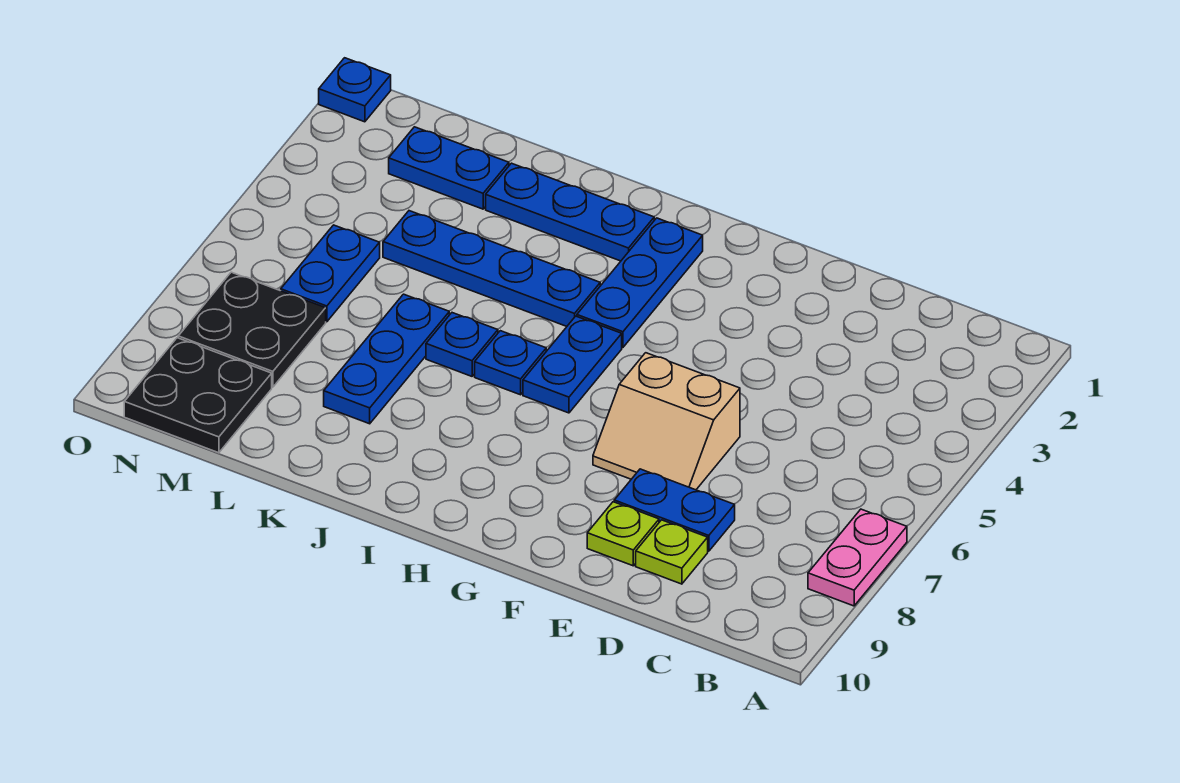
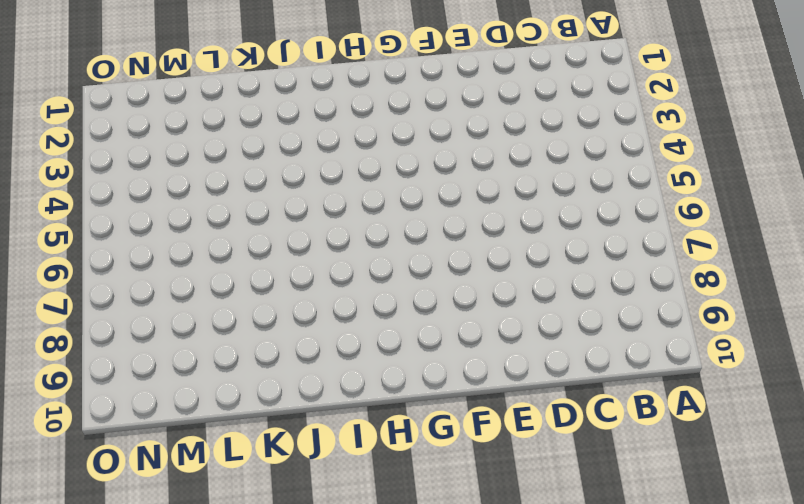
none -> pink 1x2 plate [808,509,907,606]
none -> blue 1x2 plate [614,469,735,551]
none -> lime 1x1 plate [636,520,708,584]

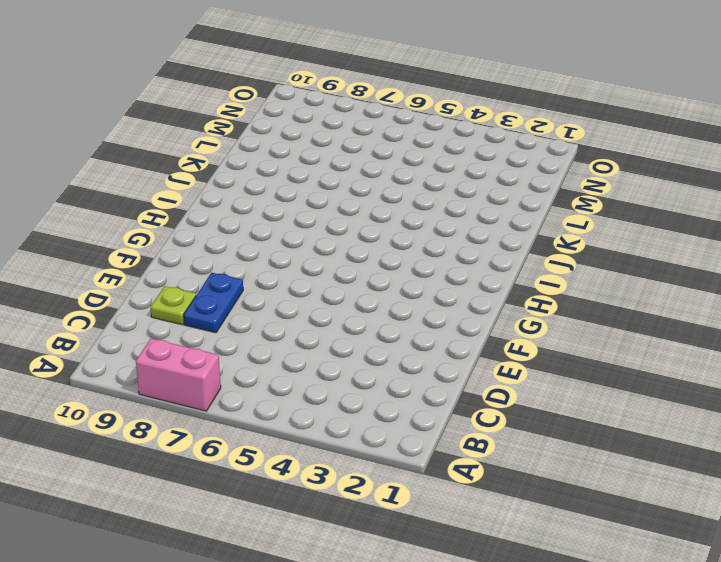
pink 1x2 brick [136,339,221,411] -> pink 1x2 plate [808,509,907,606]
none -> tan 2x2 slope [593,353,740,490]
none -> lime 1x1 plate [587,502,659,566]
none -> blue 1x3 plate [577,218,703,347]

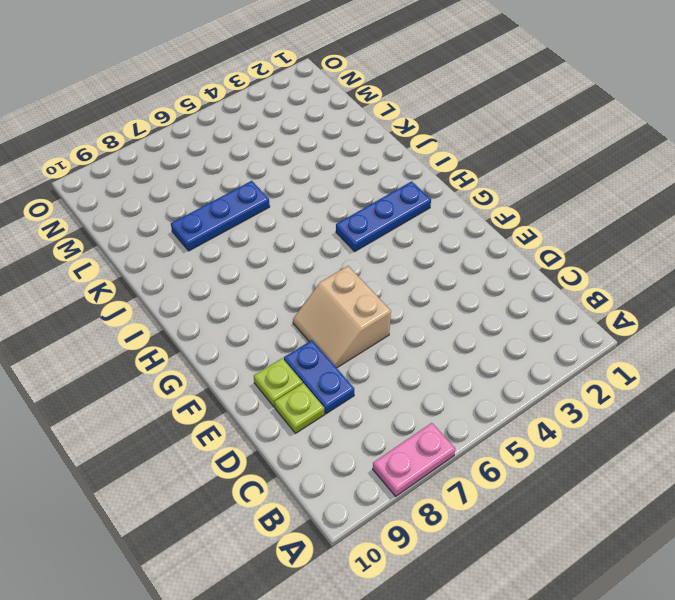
none -> blue 1x2 plate [523,316,622,413]
none -> blue 1x3 plate [486,163,654,261]
none -> blue 1x4 plate [383,211,600,326]

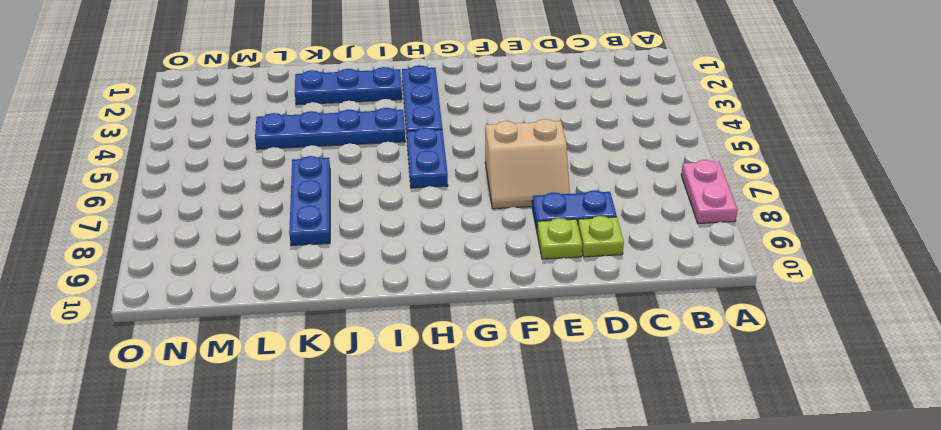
none -> blue 1x1 plate [475,331,546,395]
none -> blue 1x1 plate [426,313,498,376]
none -> blue 1x2 plate [389,127,509,209]

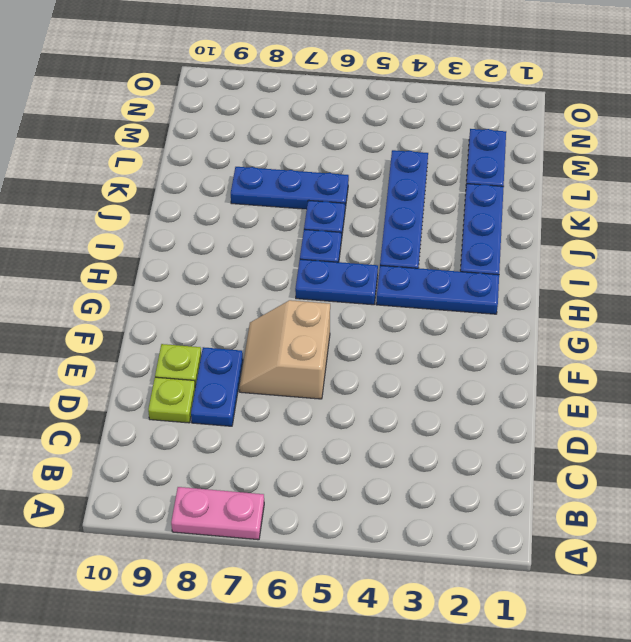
none -> blue 1x2 plate [281,225,380,322]
none -> black 2x2 plate [178,272,326,387]
none -> black 2x2 plate [124,338,272,453]

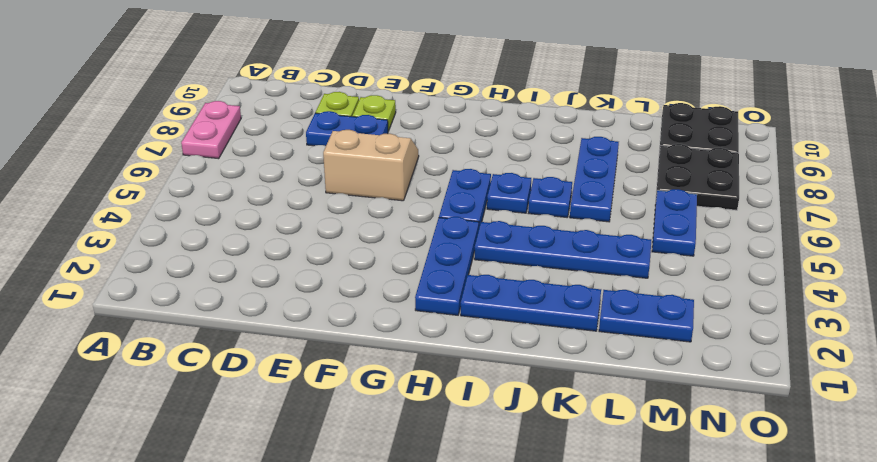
none -> blue 1x1 plate [319,58,391,122]

